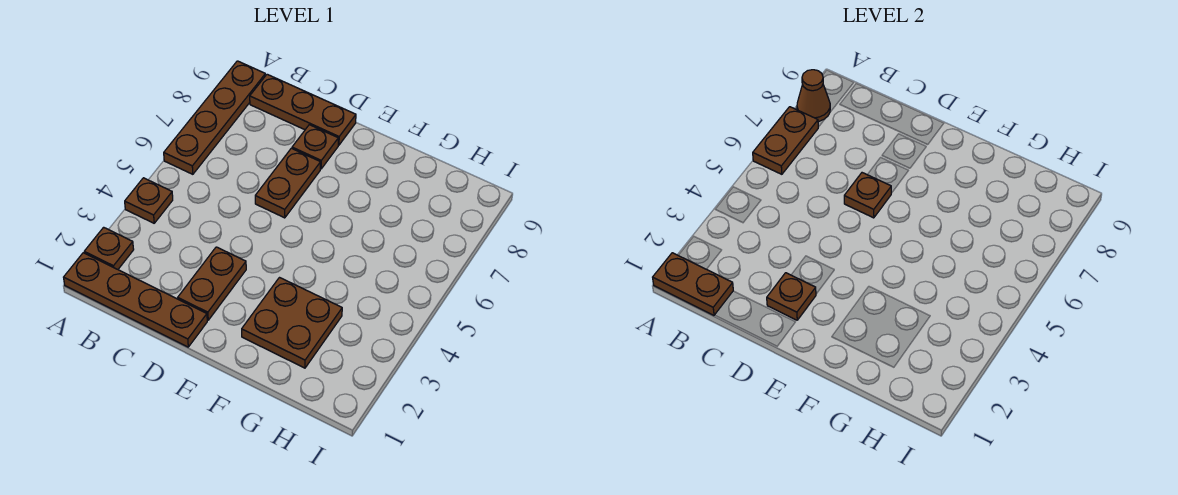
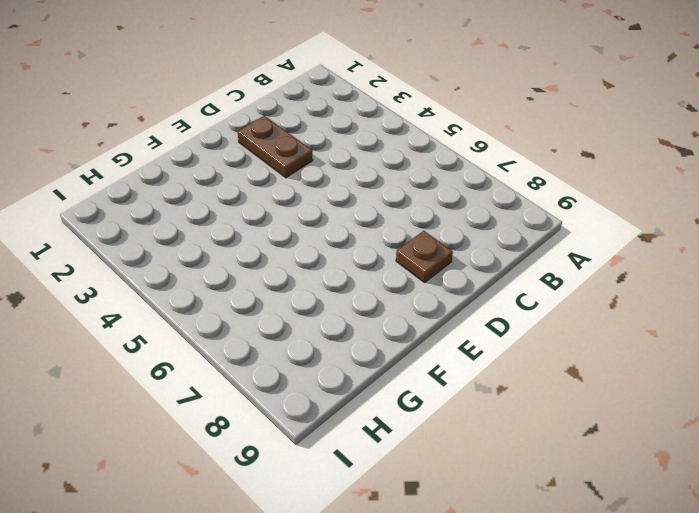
none -> brown 1x4 plate [64,253,207,347]
none -> brown 1x1 plate [84,227,134,269]
none -> brown 1x1 plate [125,178,173,223]

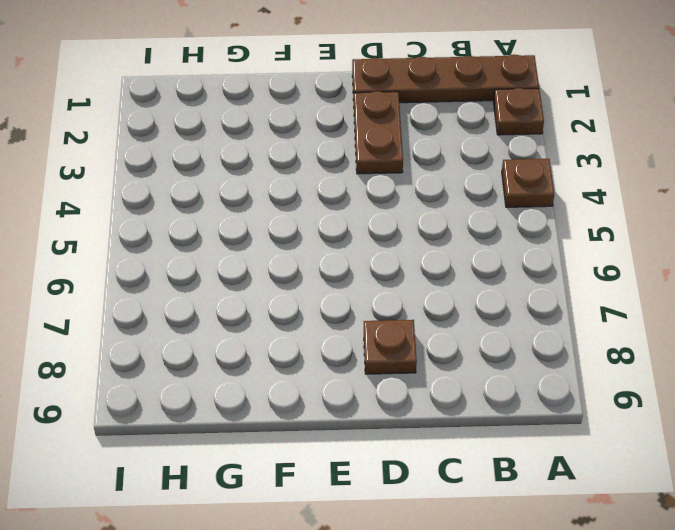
none -> brown 1x4 plate [164,61,265,174]
none -> brown 1x3 plate [250,74,356,145]
none -> brown 1x2 plate [255,148,321,218]

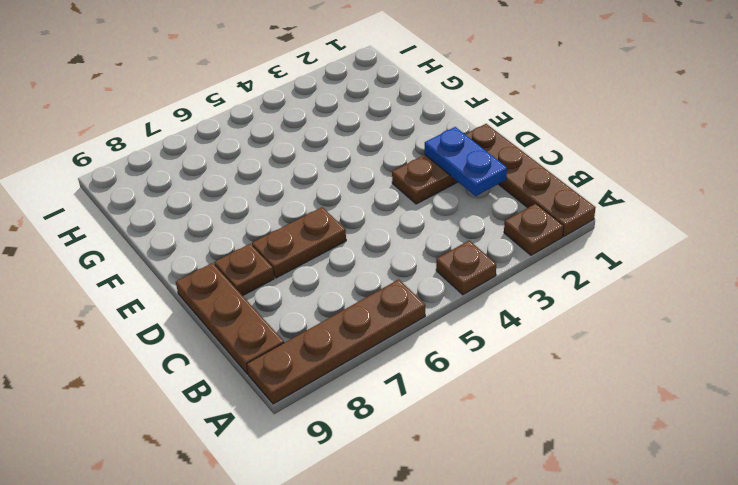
blue 1x2 plate [425,127,507,196] -> brown 1x1 plate [767,273,816,320]
none -> brown 2x2 plate [242,278,342,368]
none -> brown 1x2 plate [653,253,733,315]
none -> brown 1x2 plate [753,107,818,174]

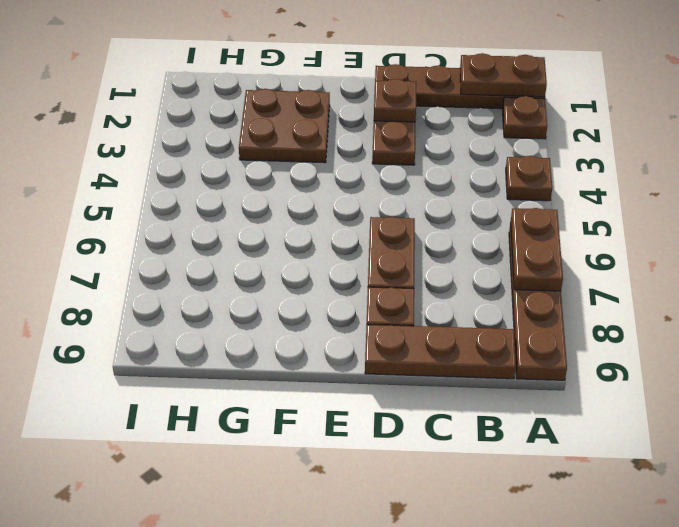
none -> brown 1x1 cone [797,70,830,121]
none -> brown 1x1 plate [844,173,891,218]

